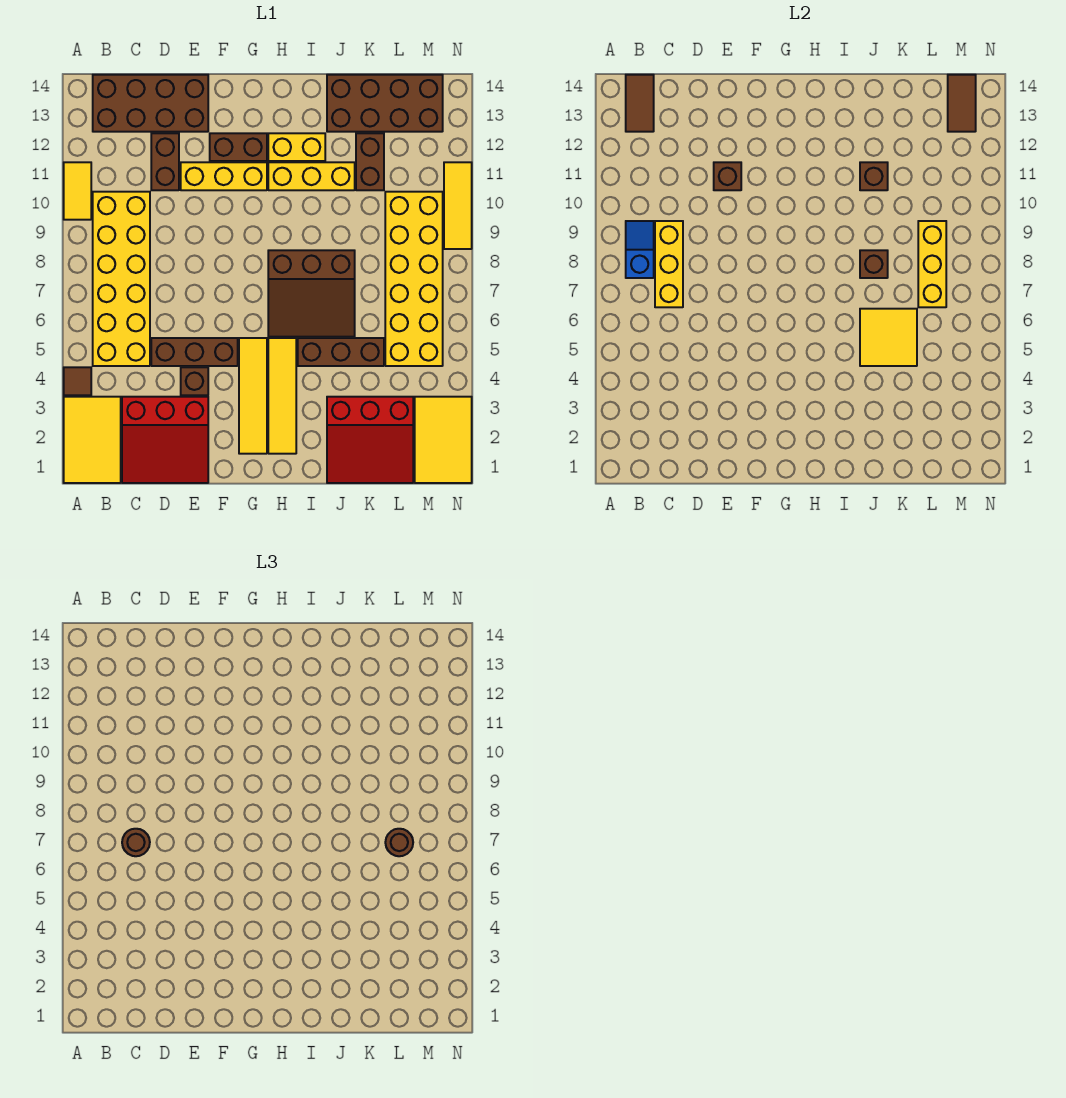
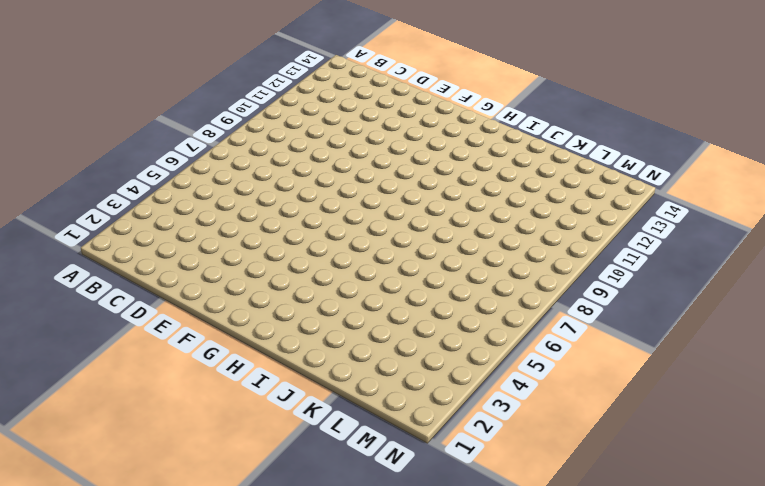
none -> yellow 2x3 tile [64,397,121,483]
none -> brown 1x1 tile [64,367,91,395]
none -> yellow 1x2 tile [64,162,91,220]
none -> yellow 2x6 brick [93,192,150,366]

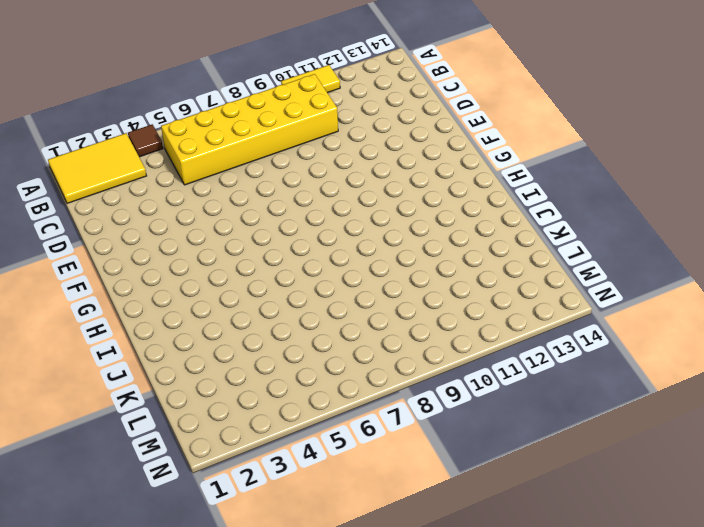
none -> brown 2x4 brick [93,75,208,132]
none -> red 3x3 slope [122,397,208,483]
none -> brown 1x3 brick [151,338,238,366]
none -> brown 1x2 brick [151,133,179,190]

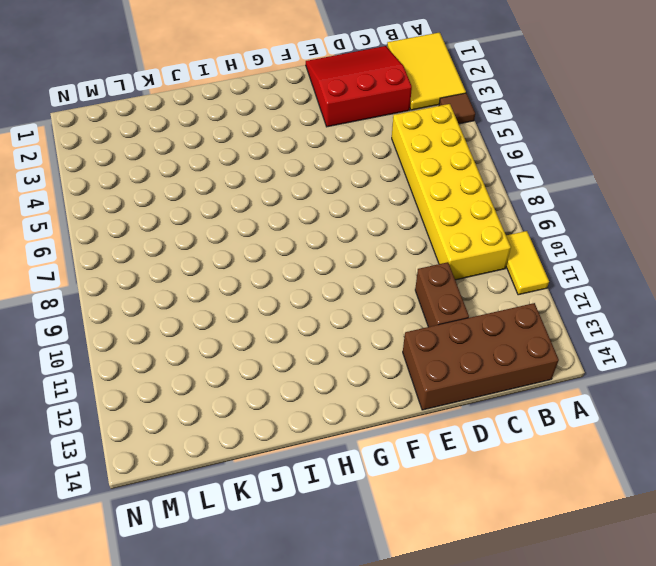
none -> brown 1x3 brick [151,338,238,366]
none -> brown 1x1 brick [181,367,208,395]
none -> yellow 1x3 brick [181,162,267,190]
none -> brown 1x2 brick [210,133,267,161]

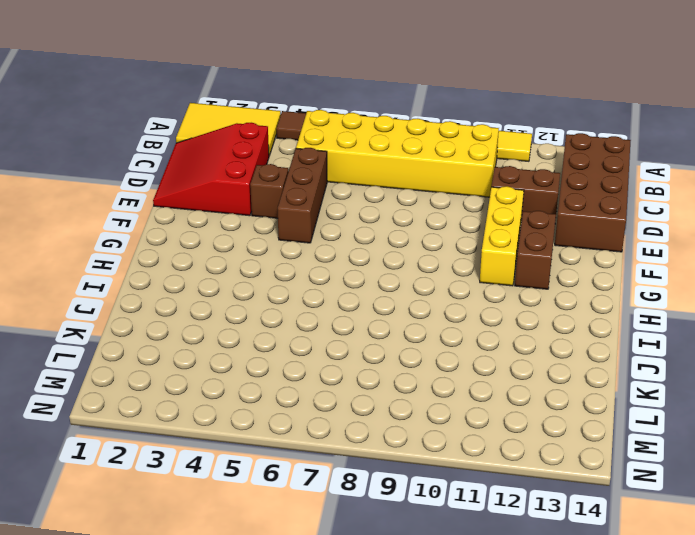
none -> yellow 1x4 tile [239,338,267,454]
none -> yellow 1x4 tile [268,338,296,454]
none -> brown 3x3 slope [268,250,355,337]
none -> yellow 1x3 brick [268,162,355,190]

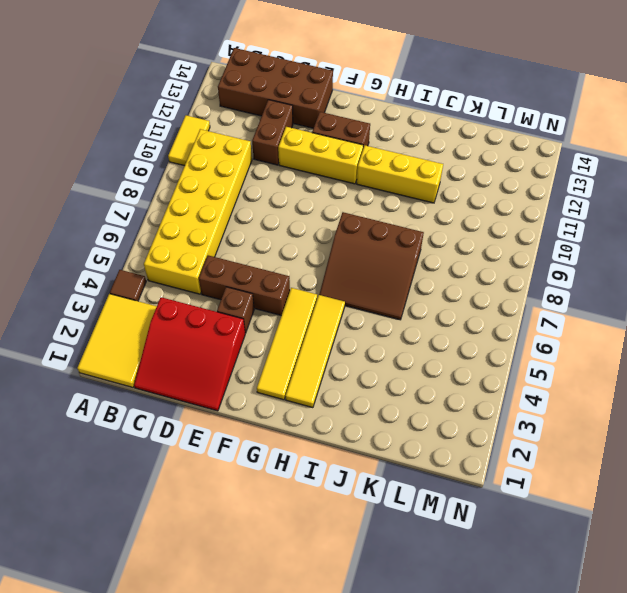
none -> yellow 1x2 brick [268,133,325,161]
none -> brown 1x3 brick [298,338,384,366]
none -> red 3x3 slope [327,397,413,483]
none -> brown 2x4 brick [327,75,443,132]

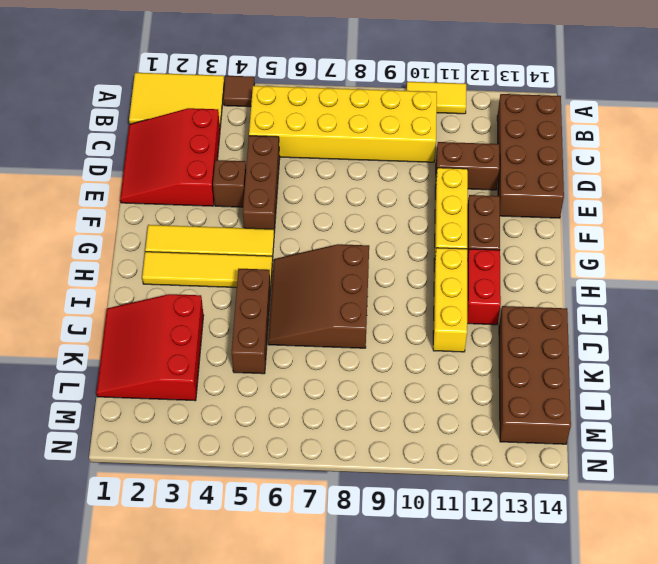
red 1x2 brick [467,249,501,325] -> yellow 1x2 brick [268,133,325,161]
none -> brown 1x2 brick [356,133,384,190]
none -> yellow 2x6 brick [385,192,443,366]
none -> yellow 2x3 tile [415,397,472,483]
none -> yellow 1x3 tile [444,162,472,249]

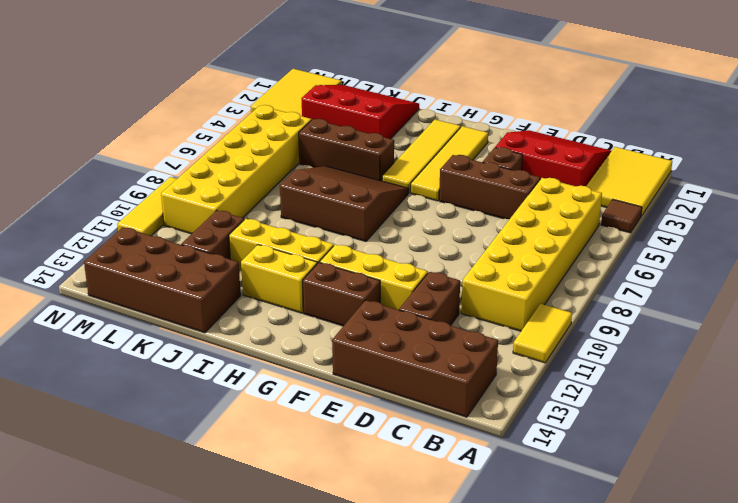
none -> blue 1x2 slope [626,221,654,278]
none -> brown 1x2 tile [626,75,654,132]
none -> yellow 1x3 brick [655,221,683,307]
none -> brown 1x1 brick [714,162,741,190]

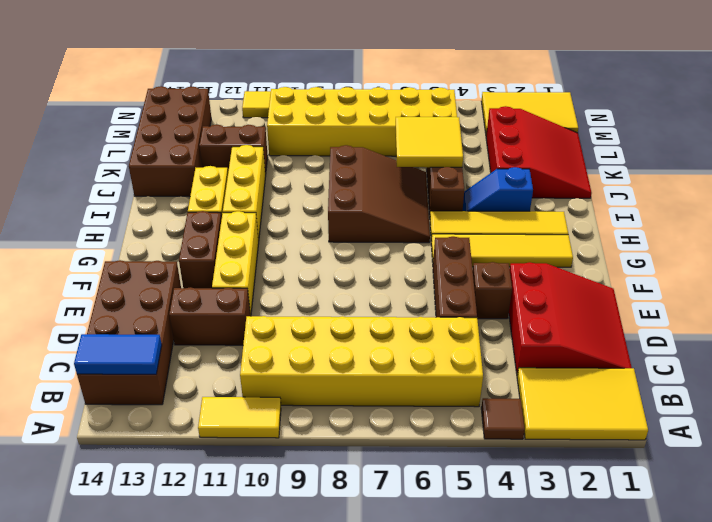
blue 1x2 tile [74,334,162,374] -> brown 1x2 tile [626,75,654,132]
blue 1x2 slope [463,167,533,211] -> blue 1x2 slope moved to [626,221,654,278]
none -> yellow 1x3 brick [655,221,683,307]
none -> brown 1x1 brick [714,162,741,190]
none -> brown 1x1 brick [860,250,888,278]
none -> brown 1x1 brick [860,162,888,190]

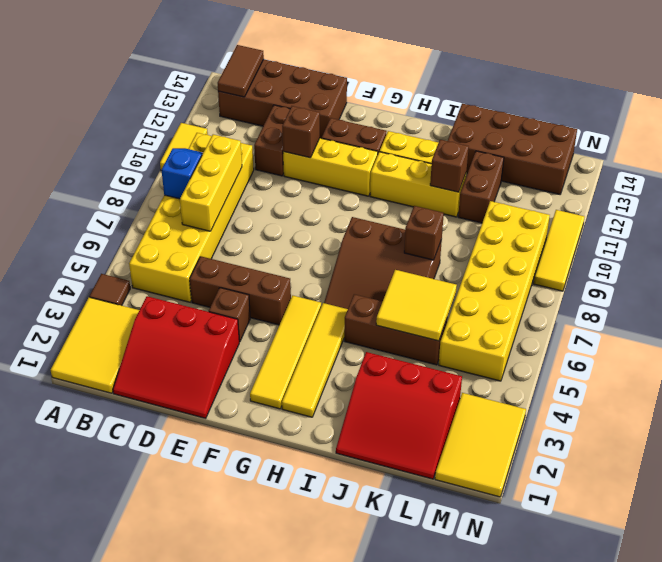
none -> yellow 1x3 brick [918,221,946,307]
none -> brown 1x2 tile [948,75,976,132]
none -> brown 1x1 round brick [122,829,150,856]
none -> brown 1x1 round brick [385,829,413,856]

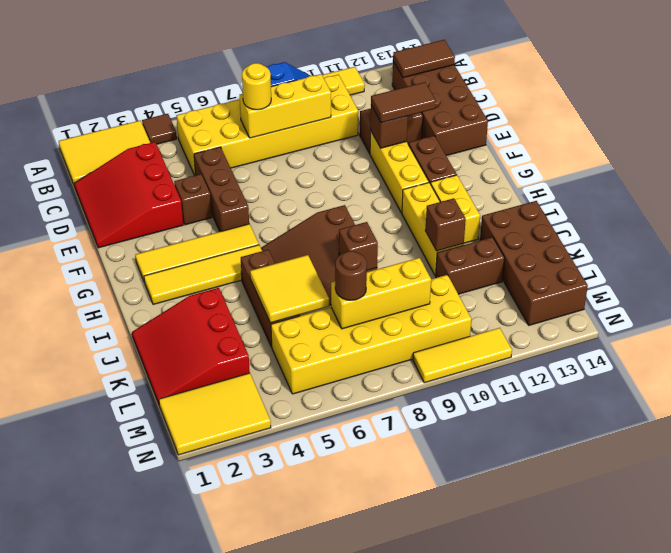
yellow 1x1 round brick [242,63,271,110] -> brown 1x1 round brick [122,829,150,856]
brown 1x2 tile [371,82,436,123] -> brown 1x2 tile moved to [948,75,976,132]

